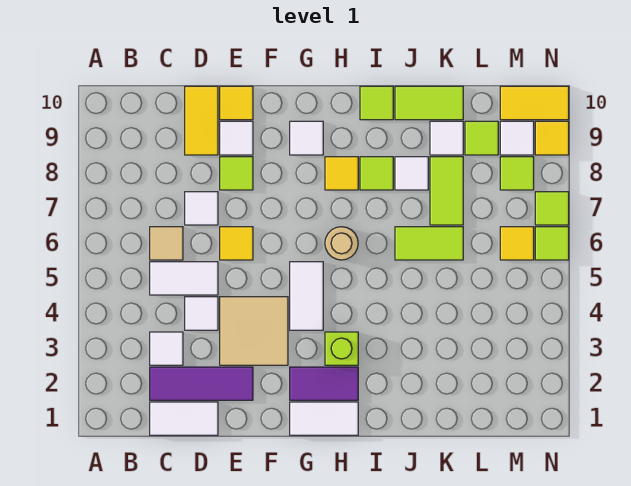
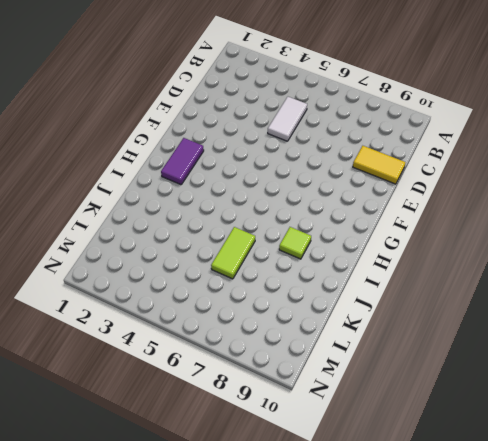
none -> white 1x2 tile [150,402,218,435]
none -> purple 1x3 tile [150,367,253,400]
none -> white 1x1 tile [150,332,183,365]
none -> tan 1x1 tile [150,227,183,260]

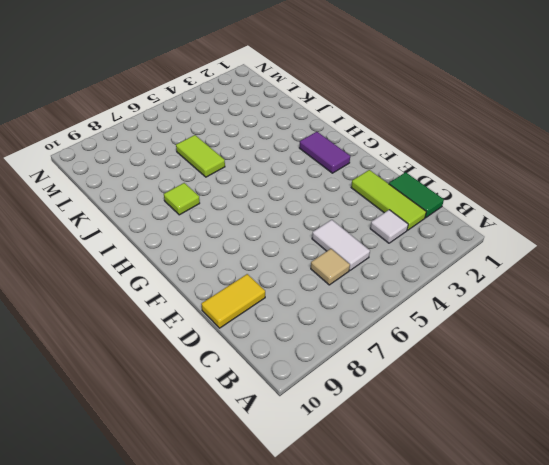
green 1x2 tile [389,172,444,218] -> white 1x2 tile [150,402,218,435]
lime 1x3 tile [351,170,426,230] -> purple 1x3 tile [150,367,253,400]
none -> white 1x1 tile [185,297,218,330]
none -> white 1x1 tile [185,192,218,225]
none -> tan 2x2 tile [220,297,288,365]
none -> yellow 1x1 tile [220,227,253,260]

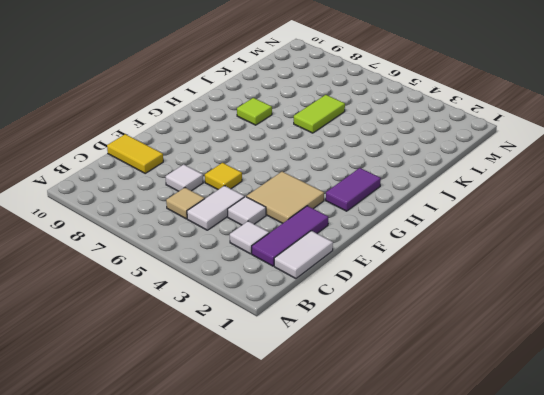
none -> lime 1x1 tile [220,157,253,190]
none -> white 1x1 tile [220,121,253,155]
none -> yellow 1x1 tile [220,86,253,120]
none -> white 1x2 tile [290,402,358,435]

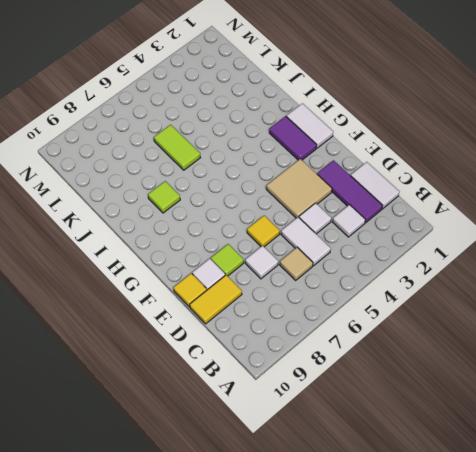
none -> white 1x2 tile [290,262,323,330]
none -> white 1x1 tile [290,121,323,155]
none -> lime 1x1 brick [325,332,358,365]
none -> tan 1x1 round brick [325,227,358,260]

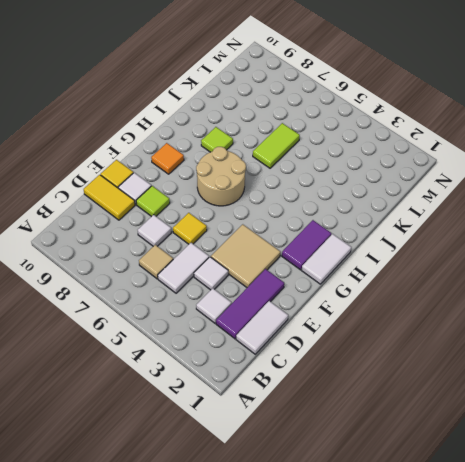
tan 2x2 round brick [196,147,246,206] -> tan 1x1 round brick [325,227,358,260]
orange 1x1 tile [151,143,184,174] -> white 1x1 tile [290,121,323,155]
none -> white 1x2 tile [290,262,323,330]
none -> lime 1x1 brick [325,332,358,365]
none -> yellow 1x1 tile [325,157,358,190]
none -> lime 1x1 tile [360,86,393,120]

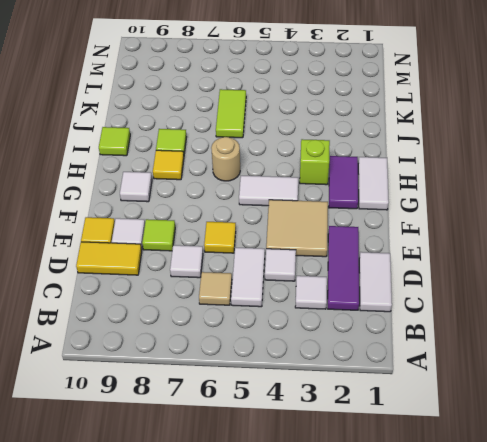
none -> white 1x1 tile [395,157,428,190]
none -> lime 1x2 tile [395,86,463,120]
none -> lime 1x2 tile [430,157,463,225]
none -> white 1x1 tile [430,121,463,155]

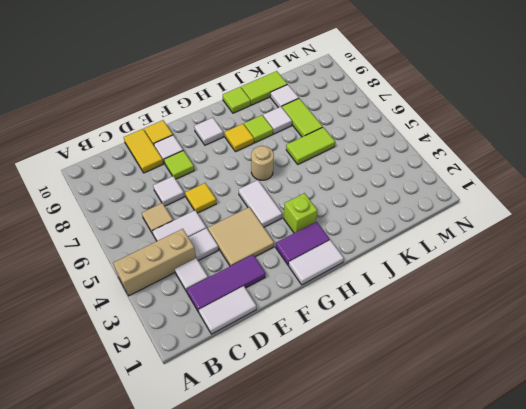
tan 1x3 brick [113,229,196,296] -> none
none -> lime 1x1 tile [465,121,498,155]
none -> yellow 1x1 tile [500,227,534,260]
none -> lime 1x1 tile [500,157,534,190]
none -> white 1x1 tile [500,121,534,155]

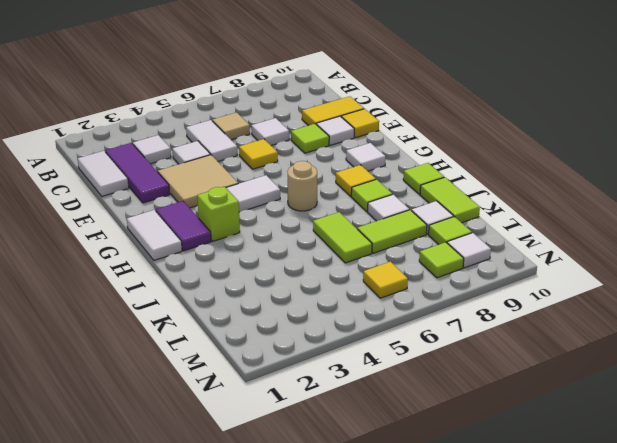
none -> yellow 1x2 tile [500,86,569,120]
none -> lime 1x1 tile [535,227,569,260]
none -> lime 1x1 tile [535,192,569,225]
none -> yellow 1x1 tile [535,121,569,155]

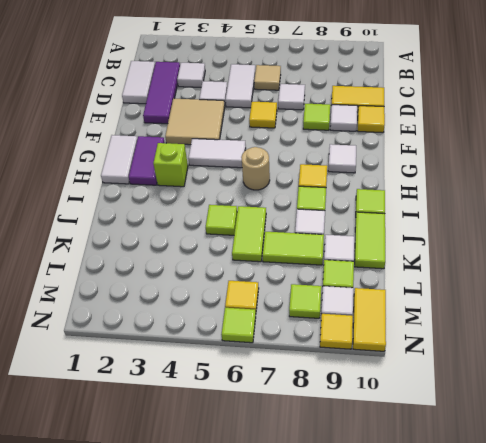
lime 1x1 tile [206,205,237,235] -> lime 1x1 tile moved to [535,192,569,225]

